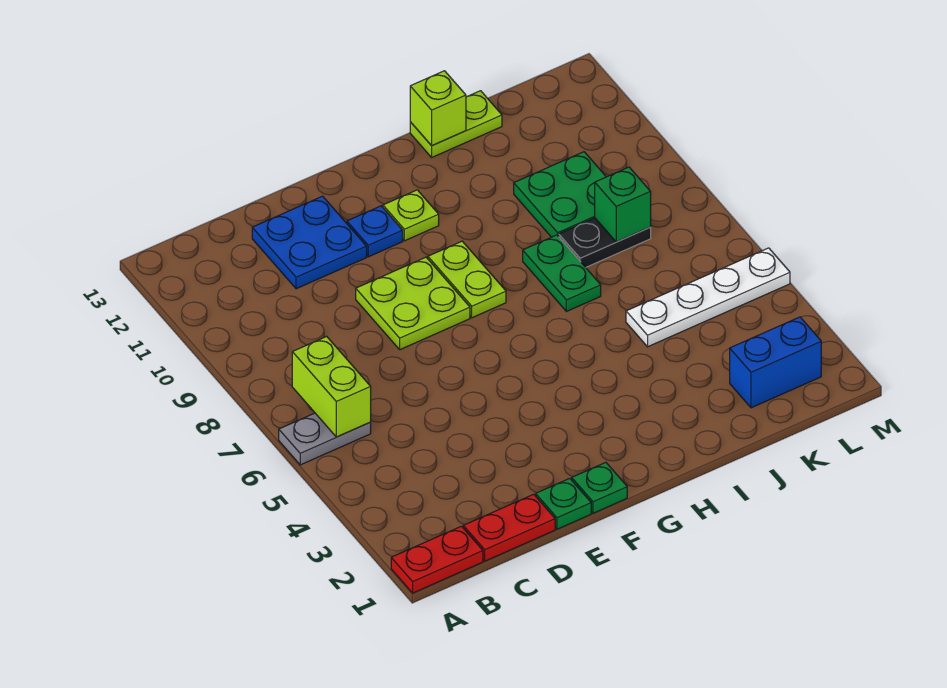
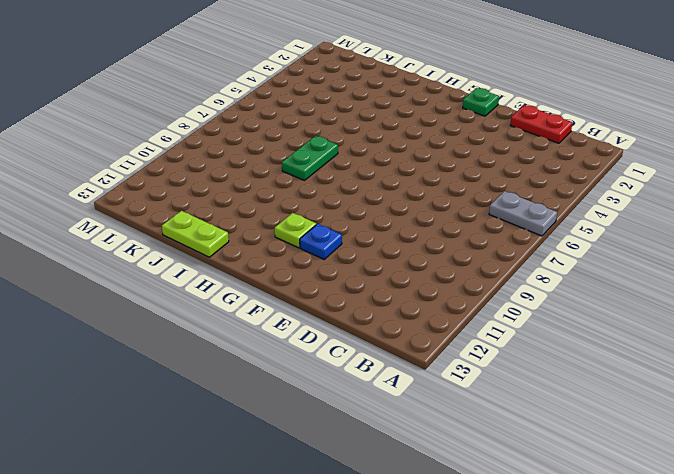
none -> red 1x2 plate [391,526,483,593]
none -> blue 2x2 plate [252,196,367,289]
none -> green 1x1 plate [536,478,591,529]

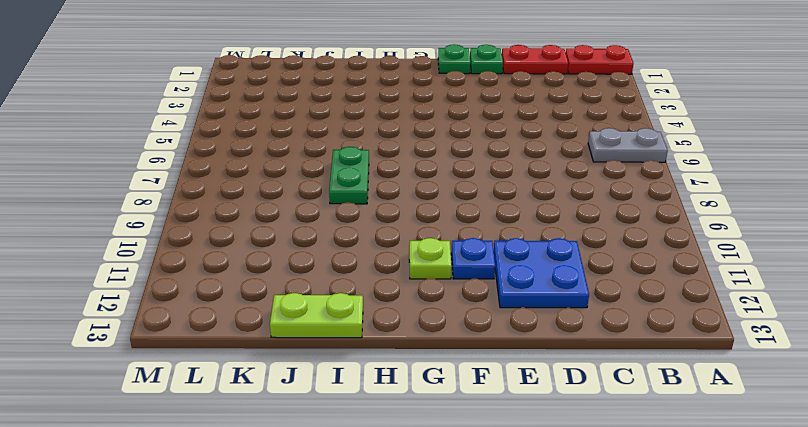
none -> lime 2x2 plate [356,257,470,350]
none -> lime 1x2 plate [428,241,506,318]
none -> white 1x4 plate [626,248,790,347]

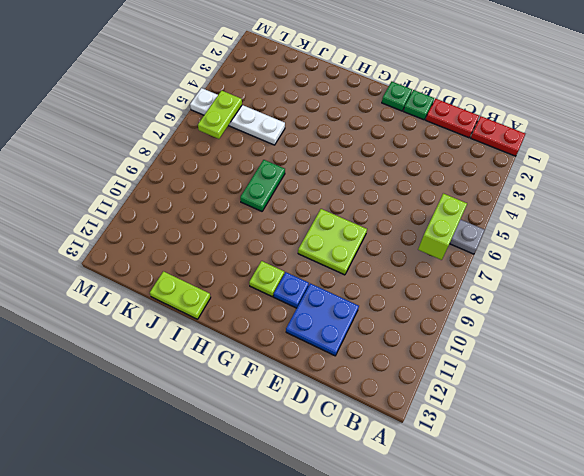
lime 1x2 plate [198,90,242,139] -> lime 1x2 plate moved to [428,241,506,318]
none -> black 1x2 plate [559,218,651,267]
none -> green 2x2 plate [514,152,606,237]
none -> blue 1x2 brick [730,317,821,408]

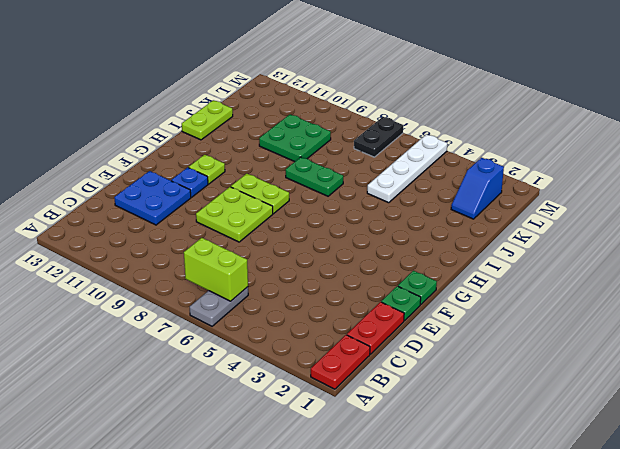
blue 1x2 slope [451,158,504,219] -> blue 1x2 brick [730,317,821,408]
black 1x2 plate [354,117,403,157] -> black 1x2 plate moved to [559,218,651,267]
none -> lime 1x1 brick [410,71,466,146]
none -> green 1x1 brick [595,167,651,242]

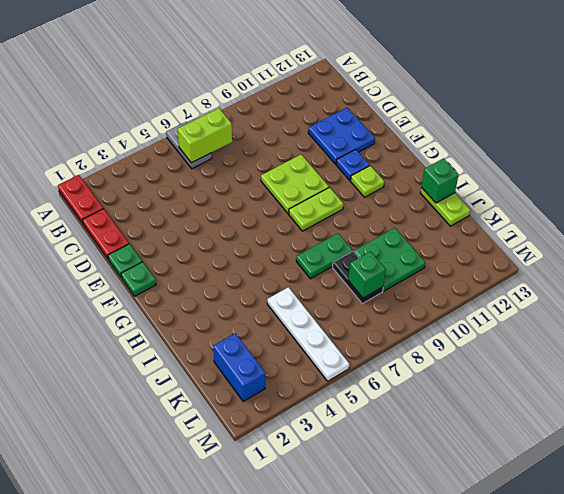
green 1x1 brick [421,158,459,203] -> lime 1x1 brick [410,71,466,146]

